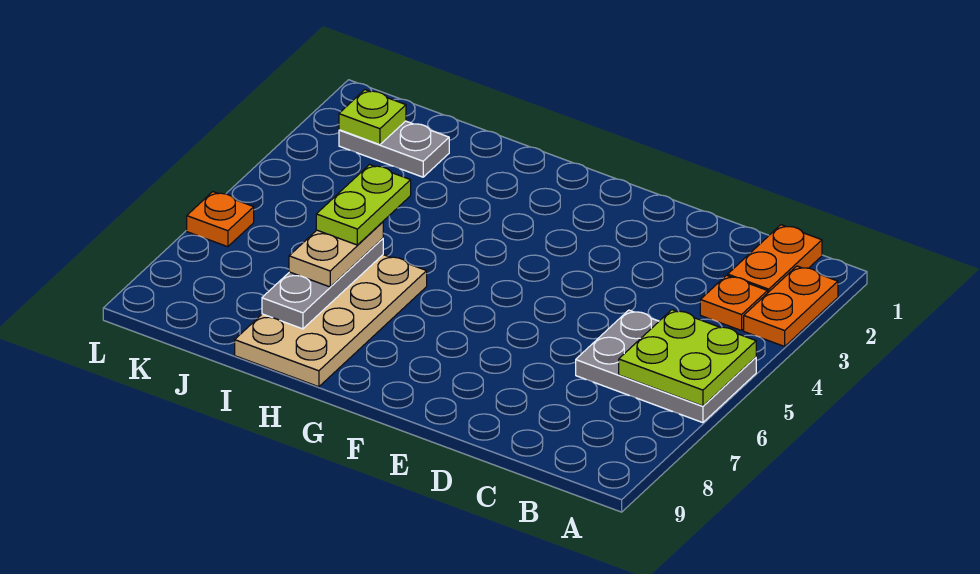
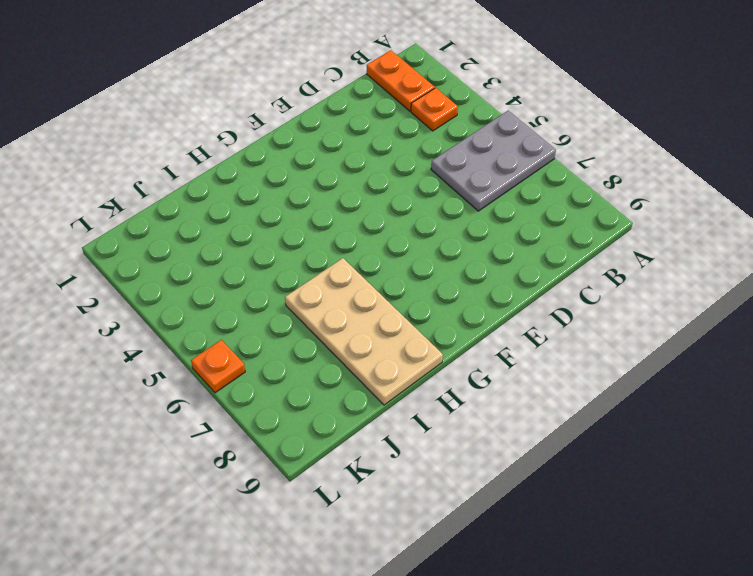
none -> orange 1x2 plate [744,266,838,346]
none -> grey 1x2 plate [339,121,449,177]
none -> lime 2x2 plate [619,310,756,406]

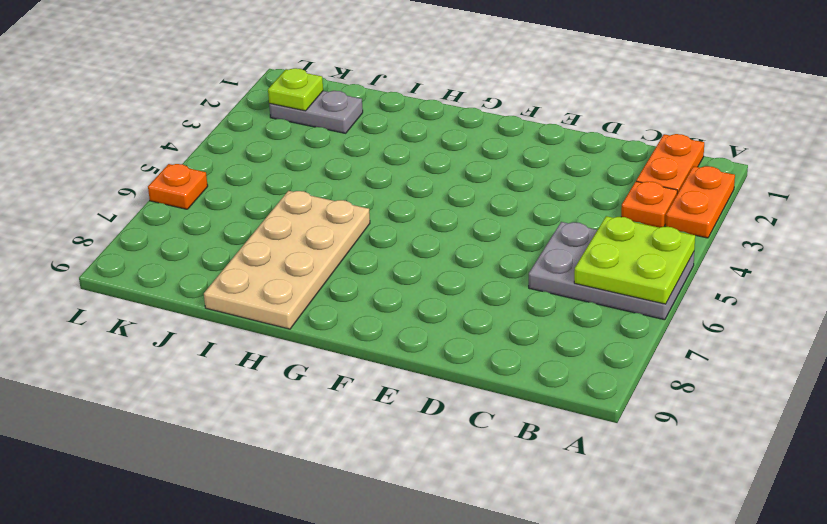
none -> grey 1x3 plate [262,238,383,329]
none -> tan 1x2 plate [289,222,383,287]
none -> lime 1x2 plate [316,165,411,245]

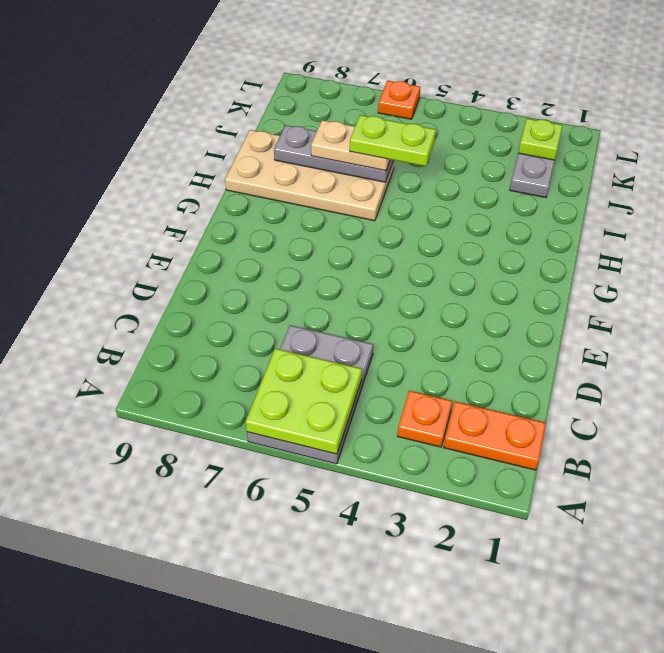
none -> orange 1x2 plate [744,266,838,346]

